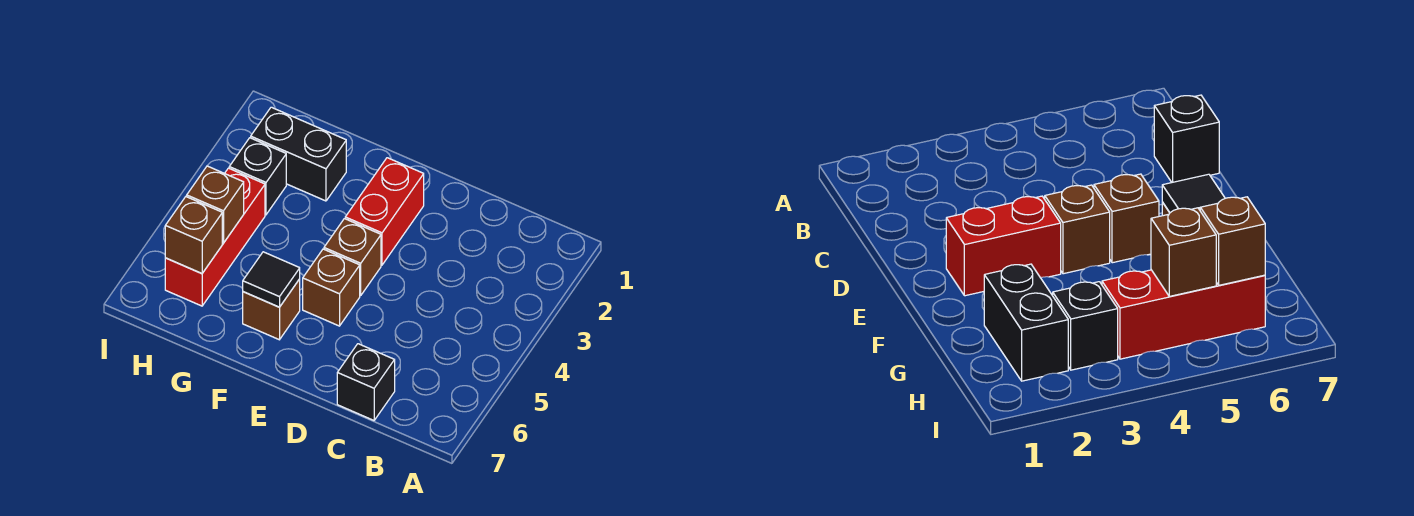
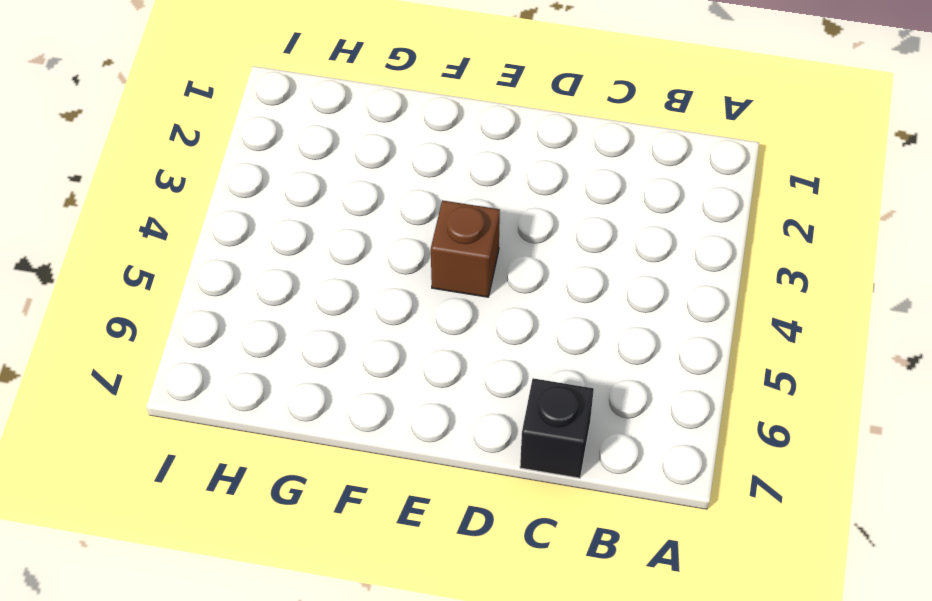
none -> red 1x2 brick [345,158,424,265]
none -> brown 1x1 brick [303,249,360,326]

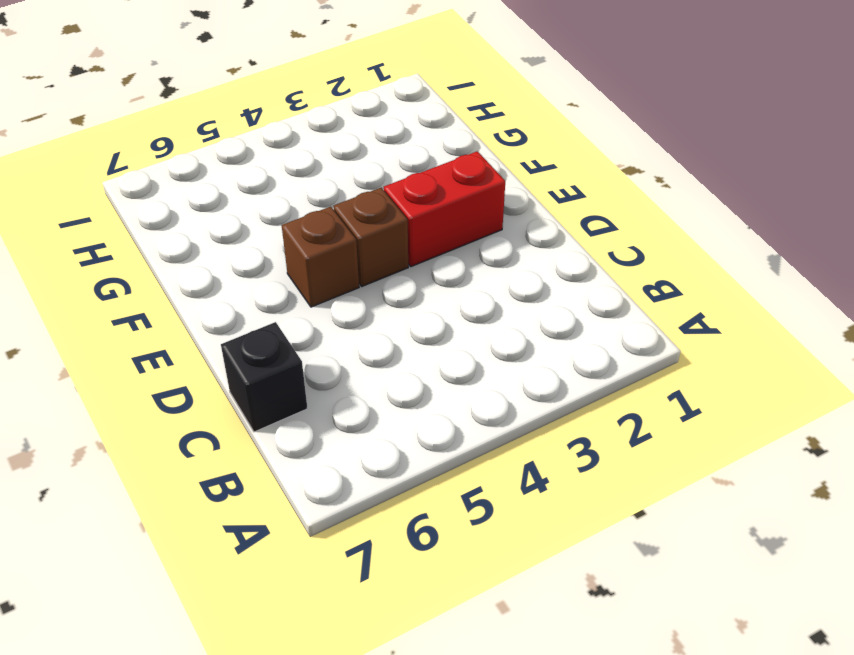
none -> brown 1x1 brick [243,279,300,340]
none -> black 1x2 brick [251,107,346,201]

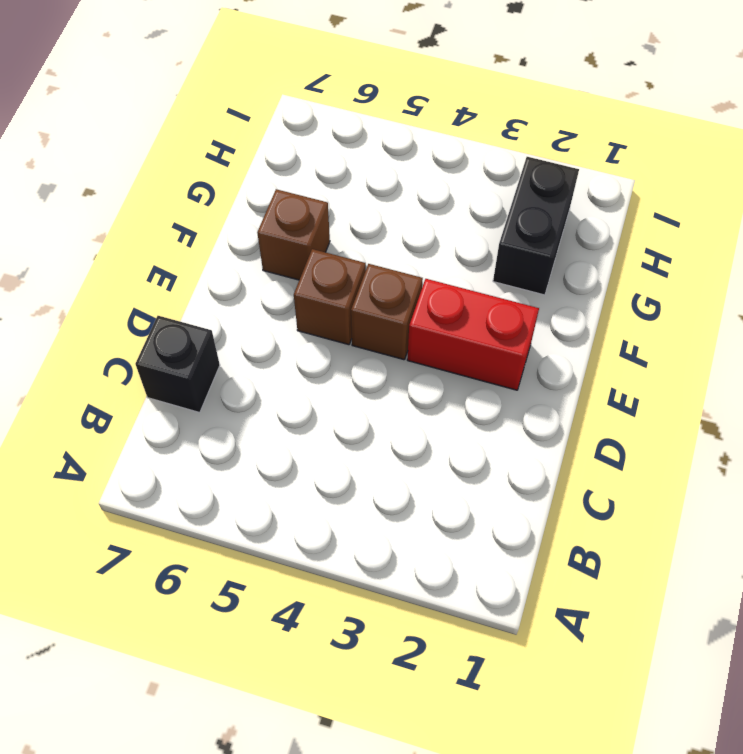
none -> black 1x1 brick [229,138,286,215]
none -> red 1x3 brick [165,168,265,306]

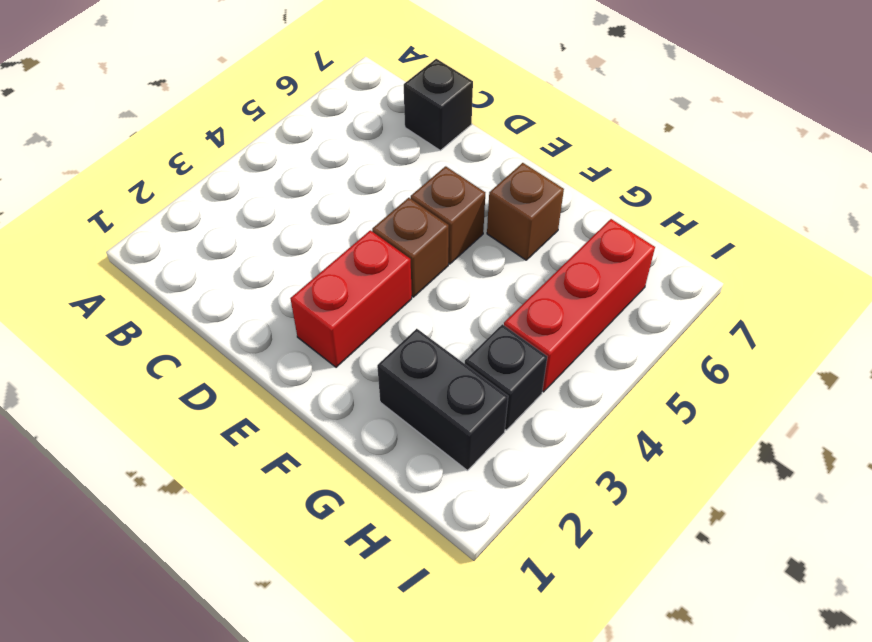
none -> black 1x1 tile [243,252,300,307]
none -> brown 1x1 brick [187,166,244,243]

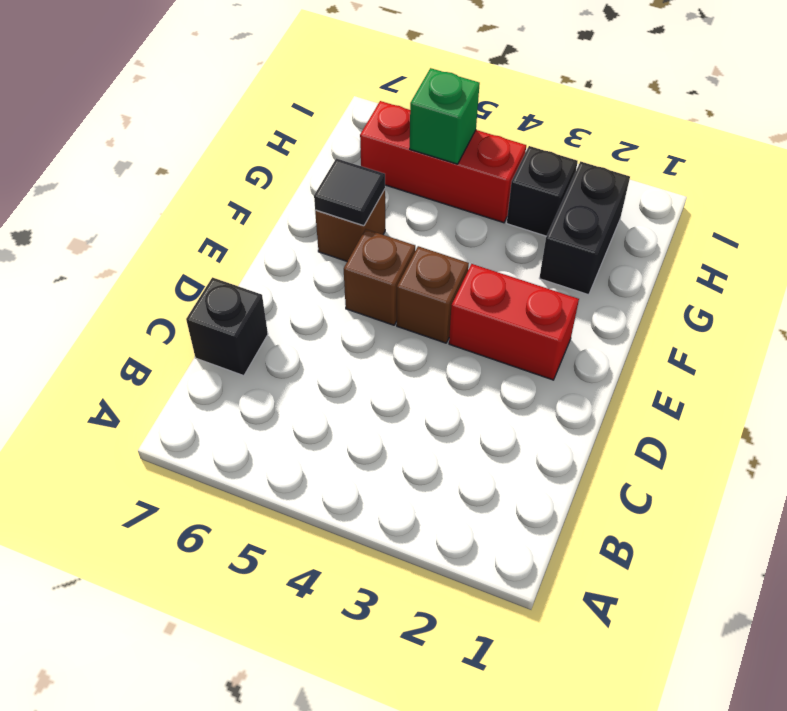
green 1x1 brick [410,68,480,164] -> brown 1x1 brick [187,166,244,243]
none -> brown 1x1 brick [165,197,222,274]

